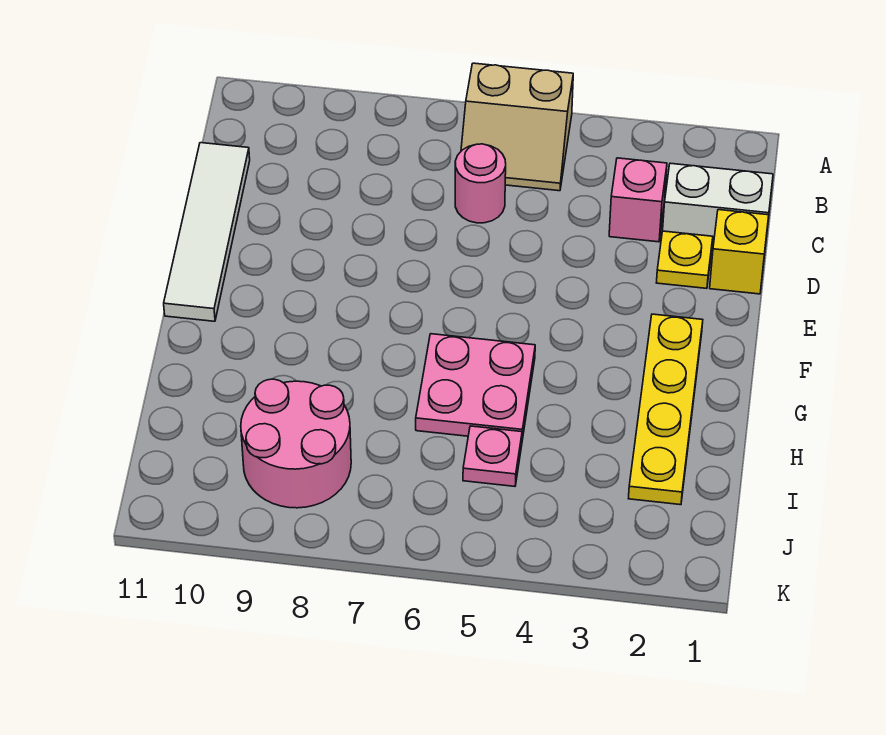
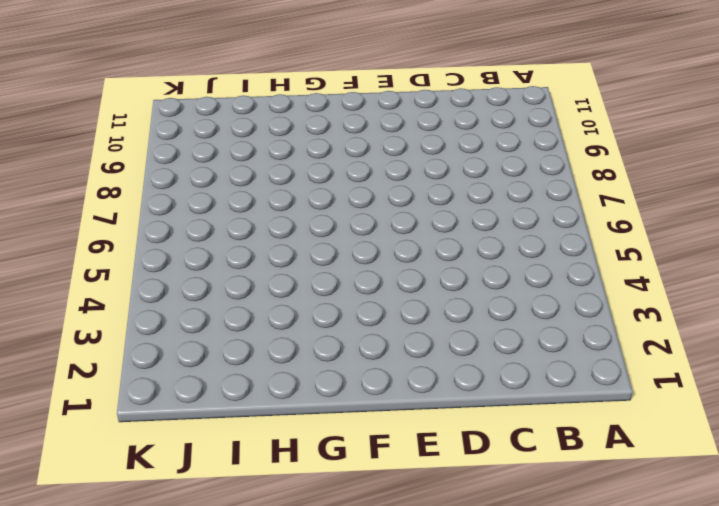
none -> tan 2x2 slope [461,63,573,191]
none -> white 1x2 brick [663,163,773,247]

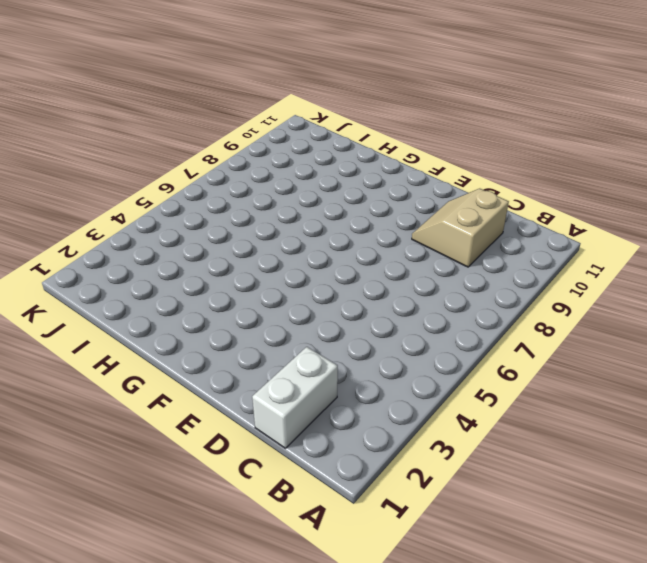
tan 2x2 slope [412,189,509,267] -> tan 2x2 slope moved to [461,63,573,191]
none -> pink 1x1 brick [609,158,667,242]
none -> pink 1x1 round brick [455,144,506,223]

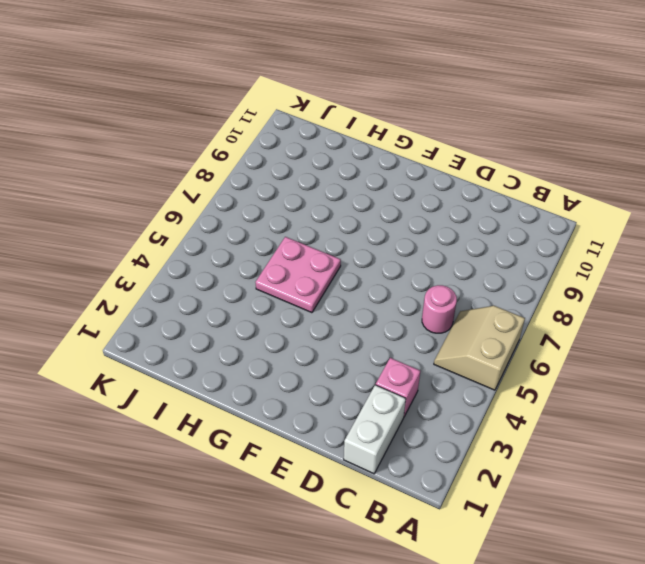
none -> white 1x4 tile [164,143,250,321]
none -> yellow 1x1 brick [710,210,769,294]

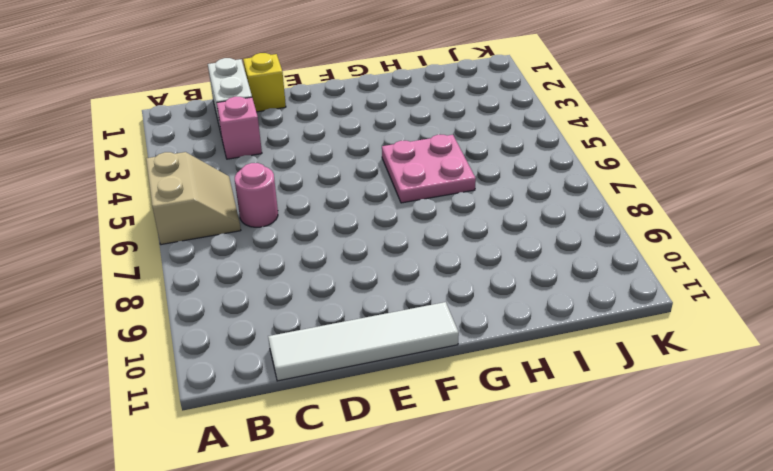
none -> yellow 1x1 plate [656,231,713,288]
none -> yellow 1x4 plate [628,314,703,505]

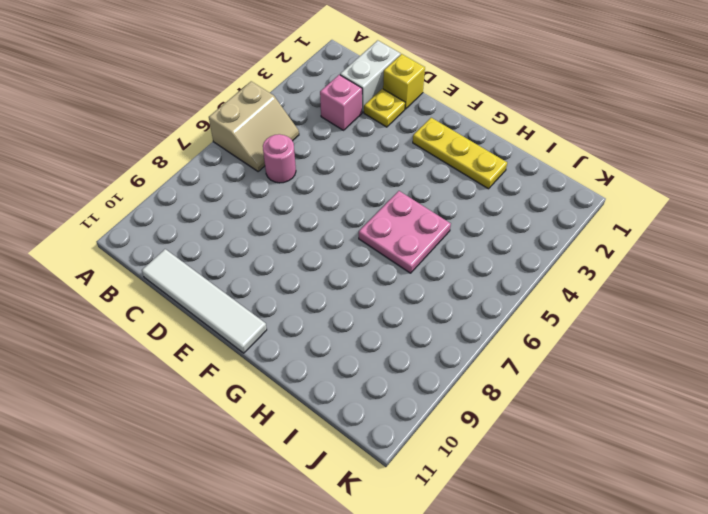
yellow 1x3 plate [413,118,507,189] -> yellow 1x4 plate [628,314,703,505]
none -> pink 1x1 plate [463,426,522,486]
none -> pink 2x2 round brick [241,379,351,508]

